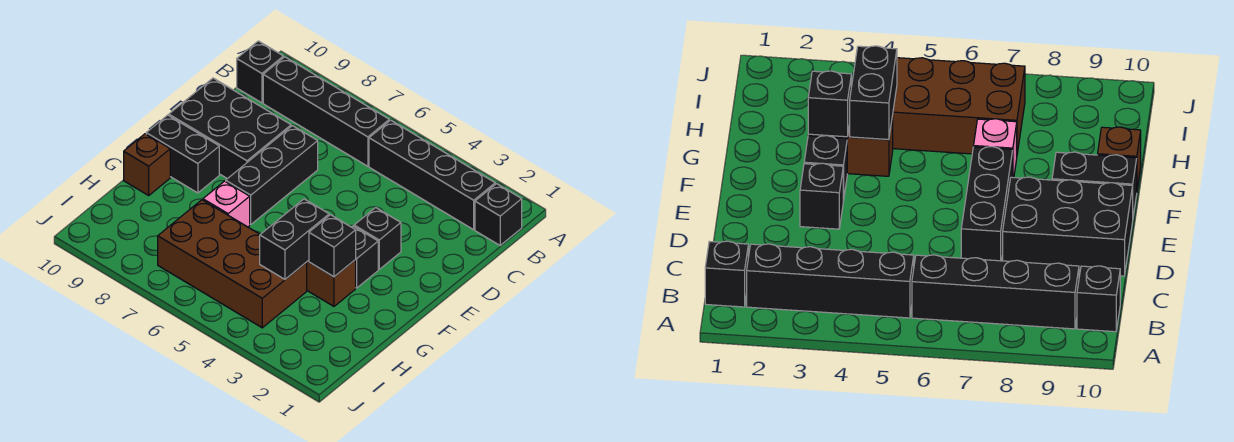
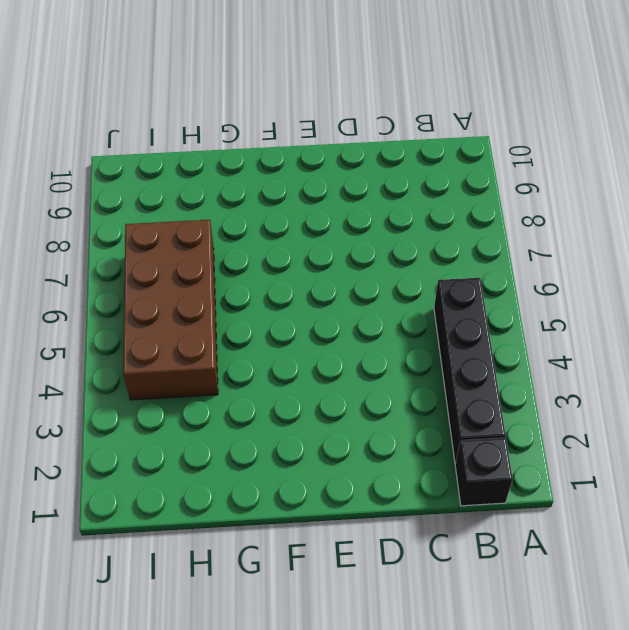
none -> black 1x4 brick [263,57,389,166]
none -> black 1x1 brick [237,41,283,103]
none -> black 1x3 brick [226,126,318,224]

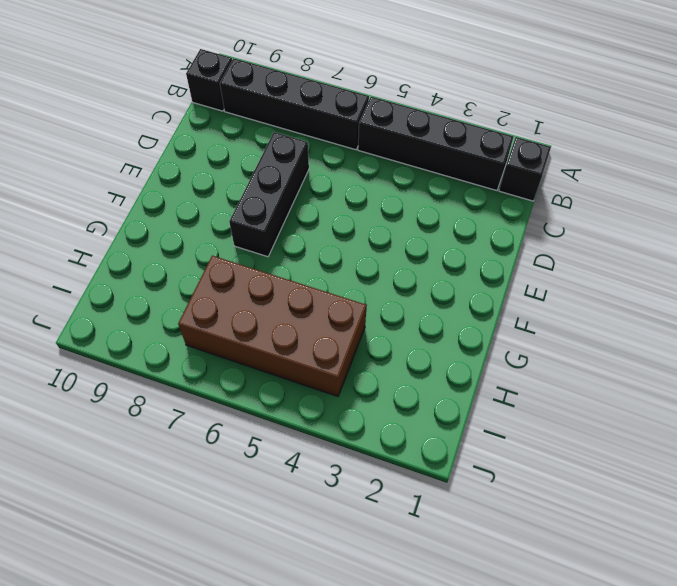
none -> black 2x3 brick [169,78,291,179]
none -> black 1x1 brick [354,208,401,269]
none -> black 1x1 brick [352,226,378,288]

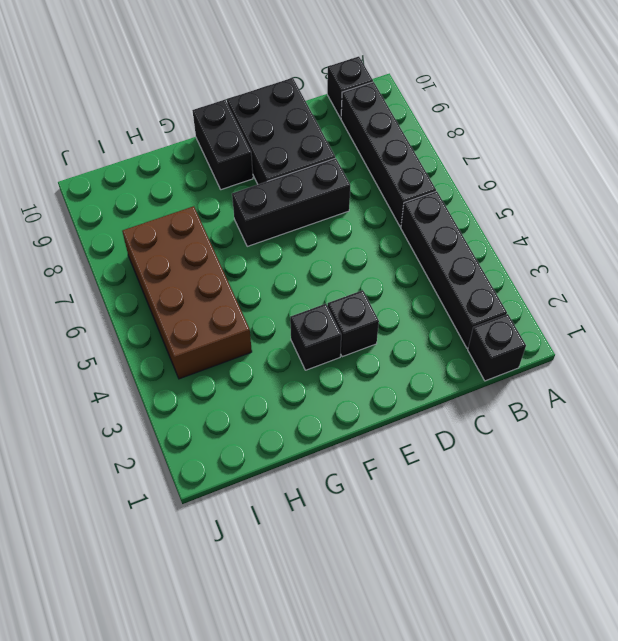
none -> brown 1x2 brick [306,260,356,306]
none -> pink 1x1 brick [203,181,250,227]
none -> brown 1x1 brick [124,134,170,195]

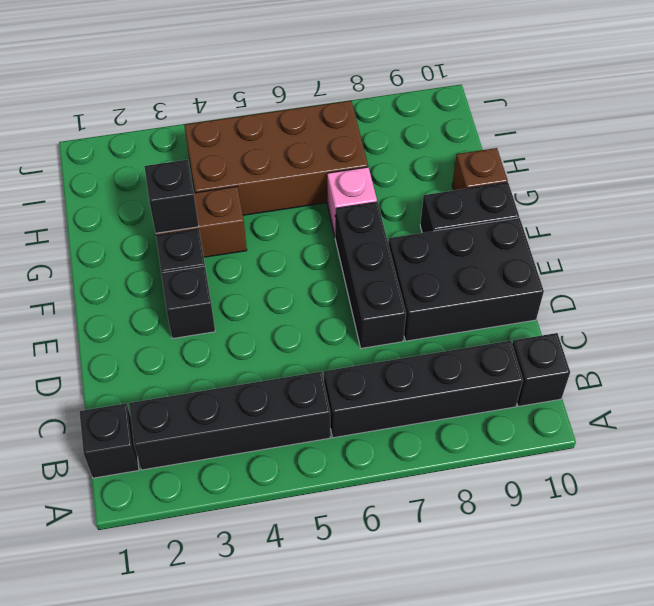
none -> black 1x2 brick [260,199,329,279]

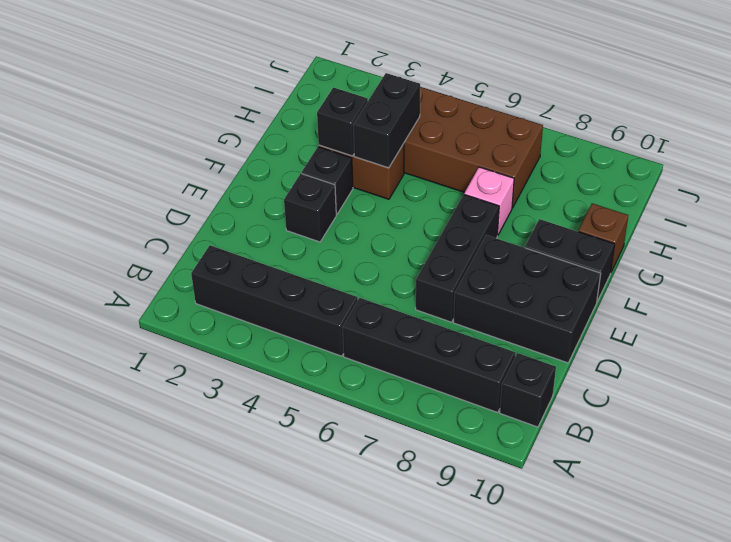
none -> black 1x1 brick [475,184,522,245]

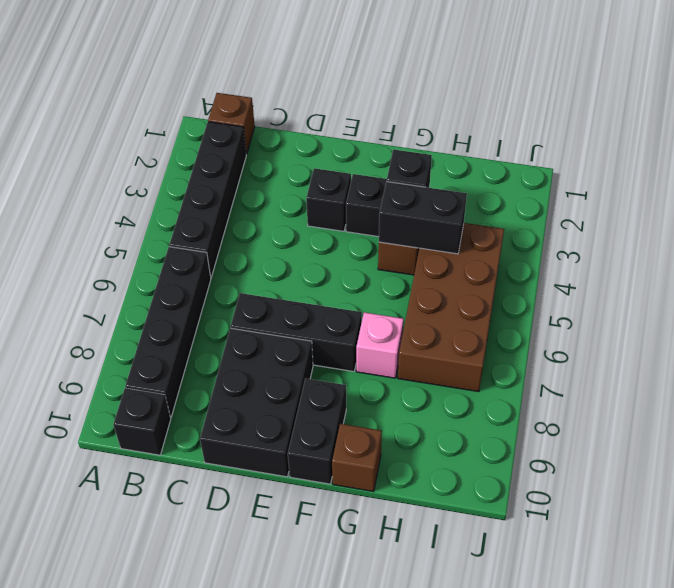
brown 1x1 brick [208,93,255,154] -> black 1x1 brick [475,184,522,245]

